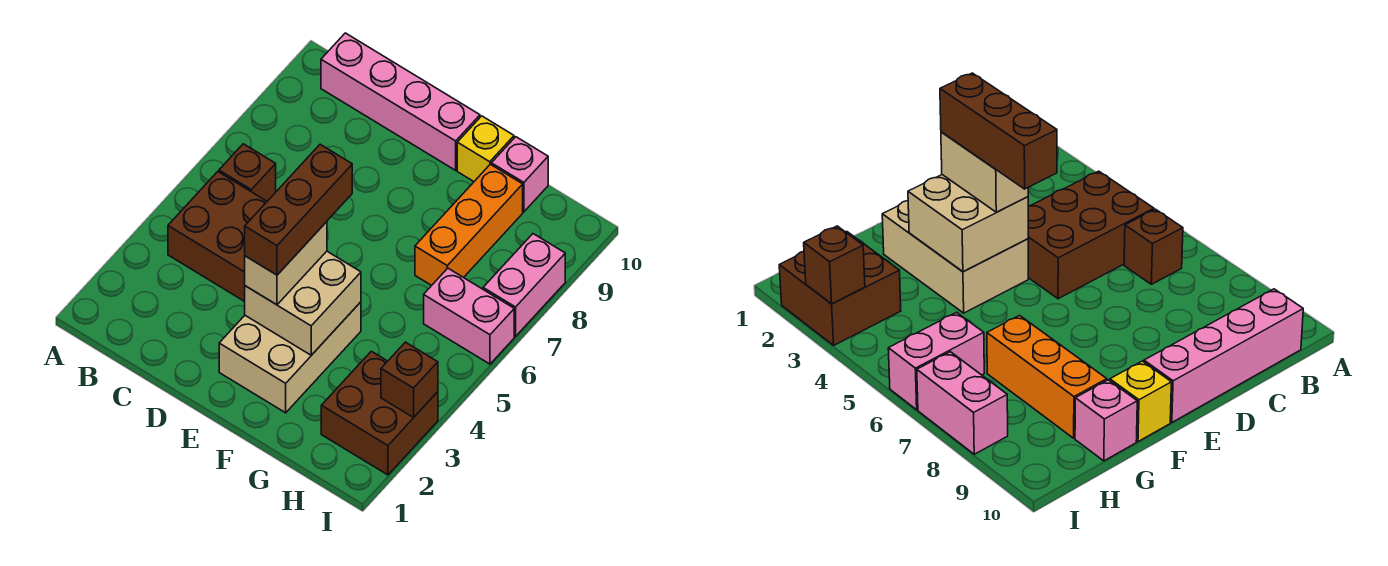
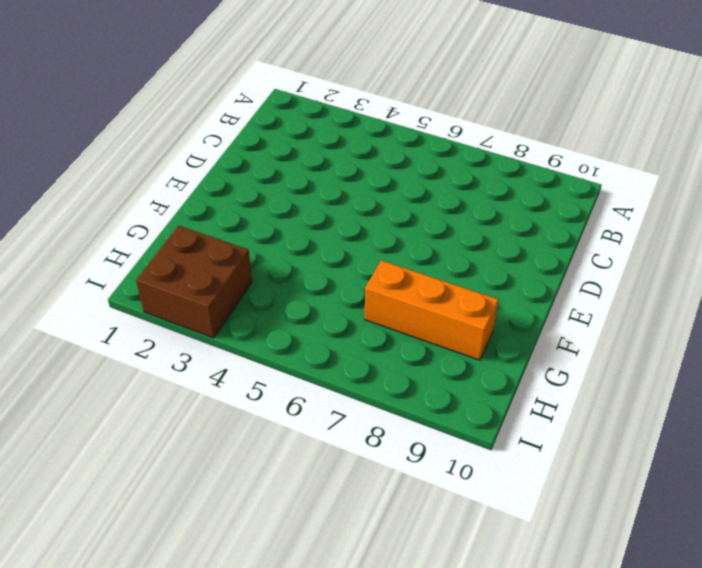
none -> brown 2x3 brick [168,172,267,302]
none -> brown 1x1 brick [219,144,276,201]
none -> pink 1x4 brick [321,33,480,170]

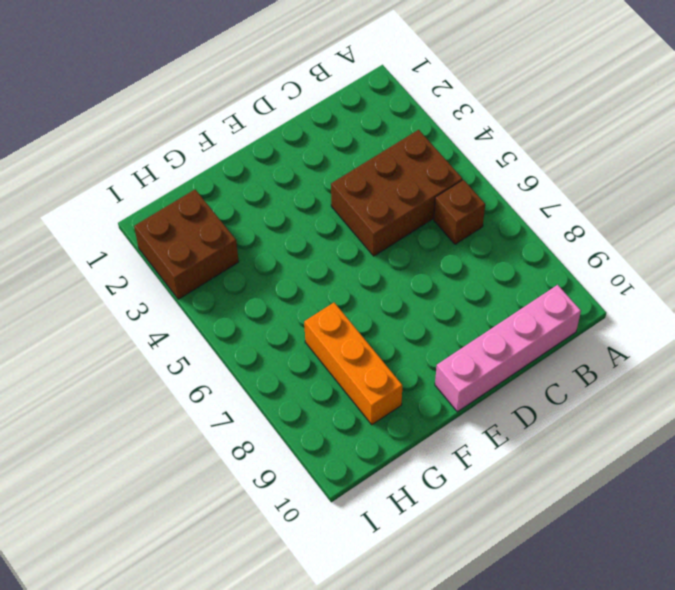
none -> tan 2x3 brick [219,302,361,413]
none -> yellow 1x1 brick [457,116,514,181]
none -> pink 1x1 brick [491,137,548,212]

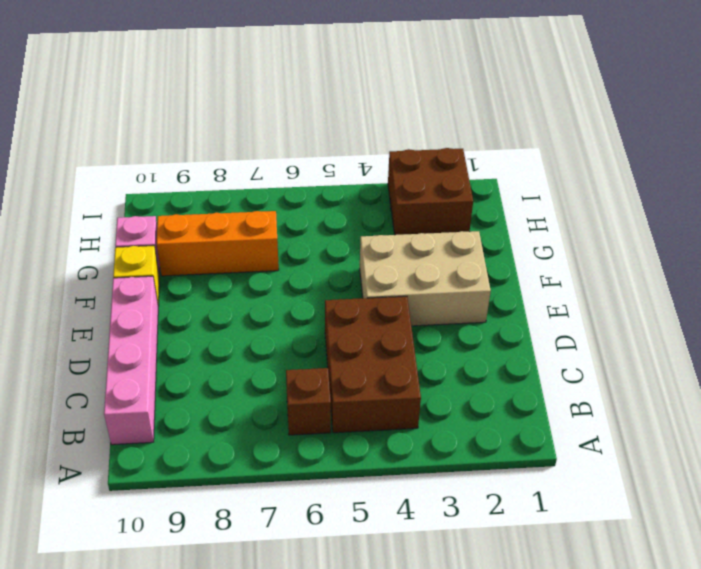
none -> pink 1x2 brick [424,268,514,364]
none -> pink 1x2 brick [483,234,565,336]
none -> tan 2x2 brick [245,251,361,355]

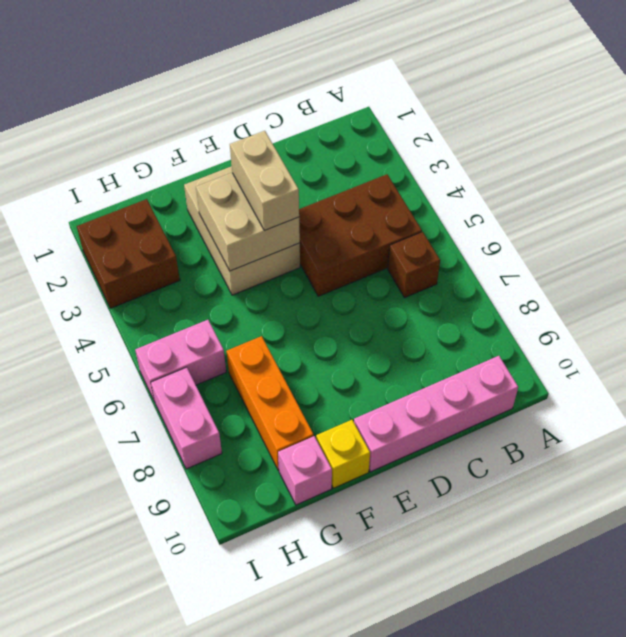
none -> brown 1x1 brick [381,342,438,417]
none -> brown 1x3 brick [245,144,352,275]

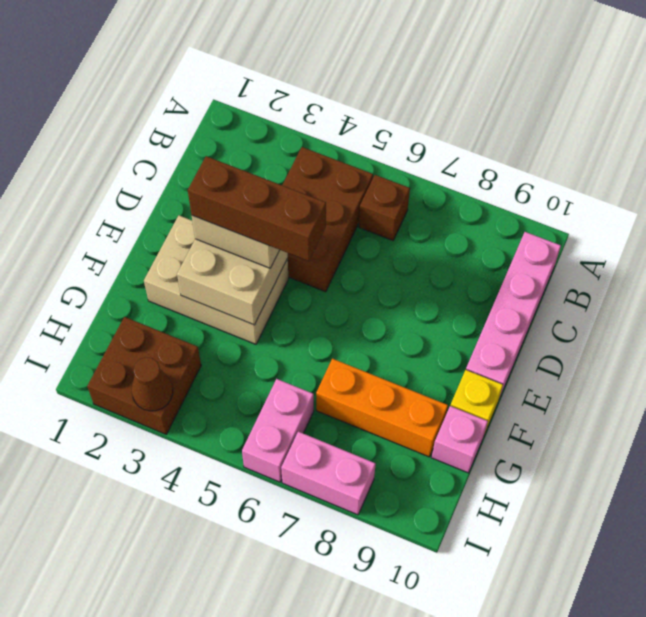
brown 1x1 cone [132,357,173,411] -> brown 1x1 brick [381,342,438,417]

